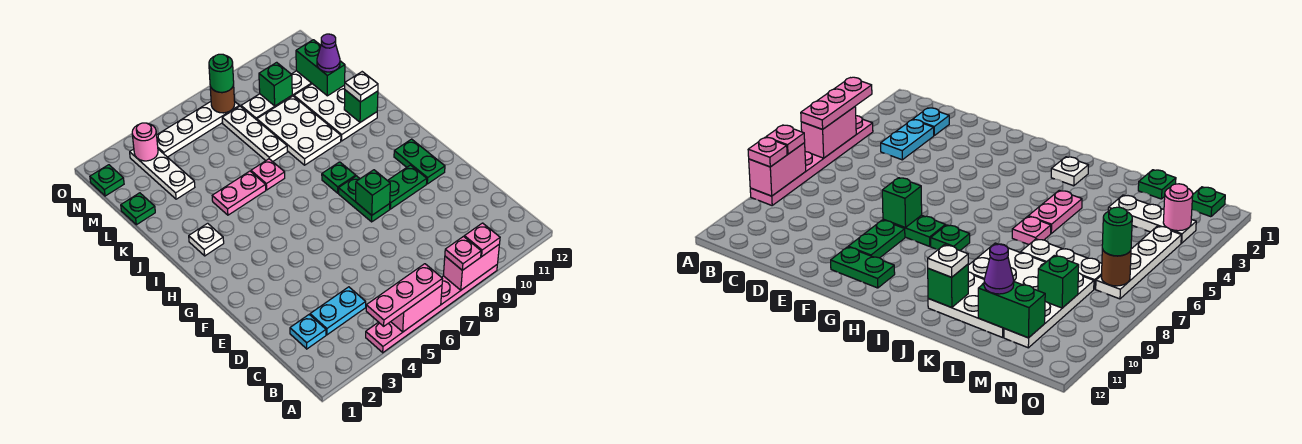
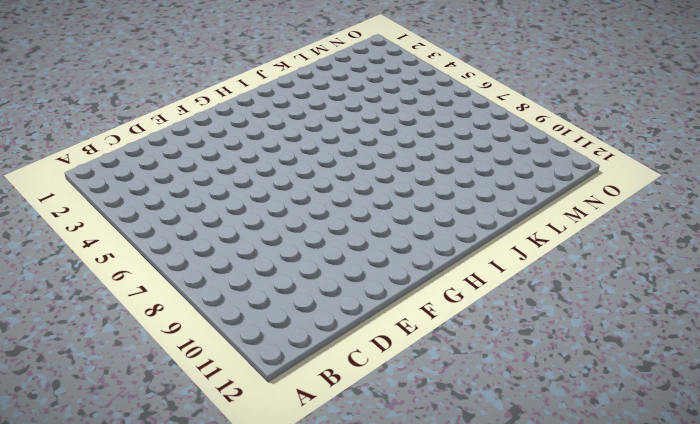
none -> pink 1x6 plate [366,265,497,353]
none -> cyan 1x1 plate [290,315,326,349]
none -> cyan 1x2 plate [310,287,366,335]
none -> green 1x2 plate [339,176,390,222]

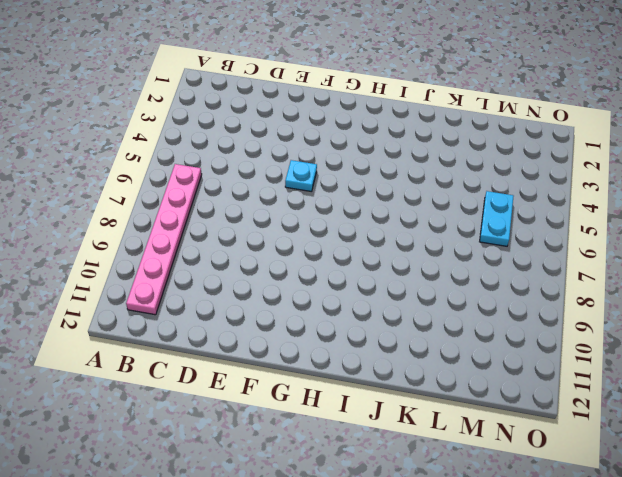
pink 1x6 plate [126,164,202,315] -> pink 1x6 plate moved to [366,265,497,353]
cyan 1x1 plate [285,160,317,192] -> cyan 1x1 plate moved to [290,315,326,349]
cyan 1x2 plate [480,191,514,246] -> cyan 1x2 plate moved to [310,287,366,335]
none -> green 1x2 plate [339,176,390,222]
none -> green 1x2 plate [387,165,427,209]
none -> green 1x2 plate [394,139,445,184]
none -> green 1x1 plate [322,162,356,193]

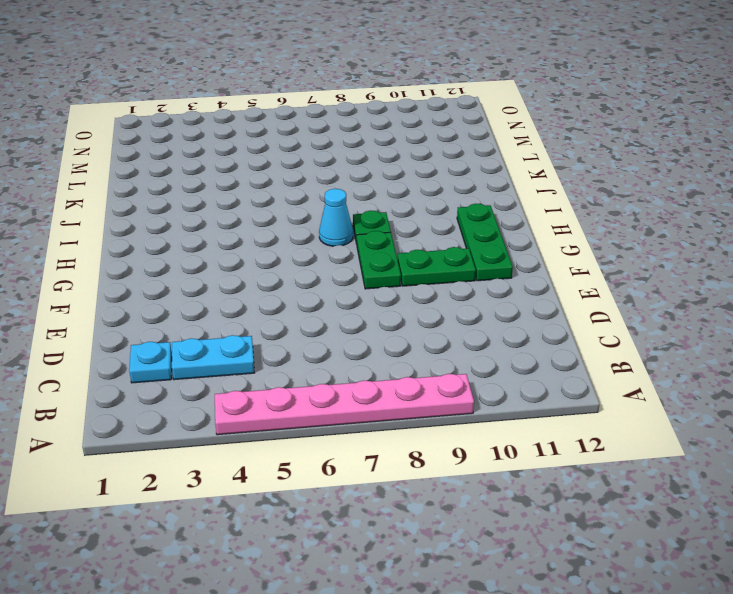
green 1x3 plate [457,204,513,281] -> green 1x2 plate [394,139,445,184]
cyan 1x1 cone [319,189,353,246] -> none
none -> white 1x1 plate [189,223,224,256]
none -> pink 1x2 plate [212,171,266,215]
none -> pink 1x1 plate [251,159,285,190]
none -> white 2x3 plate [257,96,341,165]

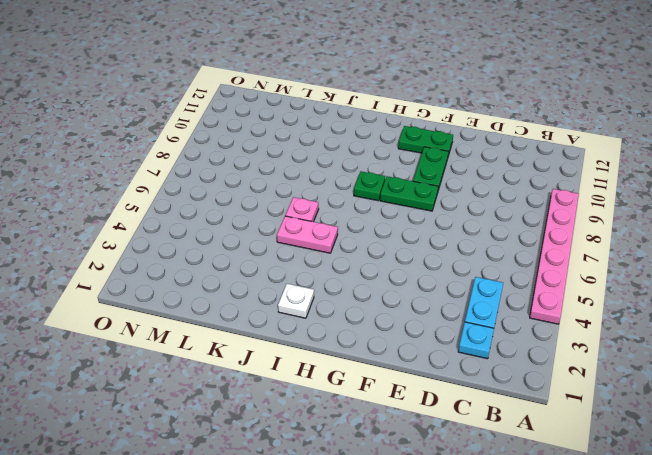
pink 1x2 plate [277,216,338,253] -> pink 1x2 plate turned to [212,171,266,215]
none -> white 2x3 plate [257,96,341,165]
none -> white 2x3 plate [294,84,377,141]
none -> white 1x3 plate [222,106,287,161]
none -> green 1x1 plate [121,193,155,225]

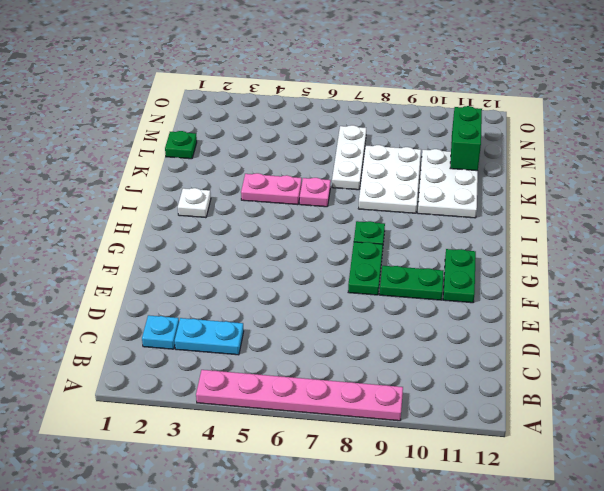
none -> white 1x3 plate [130,149,195,199]
none -> white 1x4 plate [241,71,312,120]
none -> green 1x1 plate [90,165,124,196]
none -> white 1x4 plate [157,102,239,157]

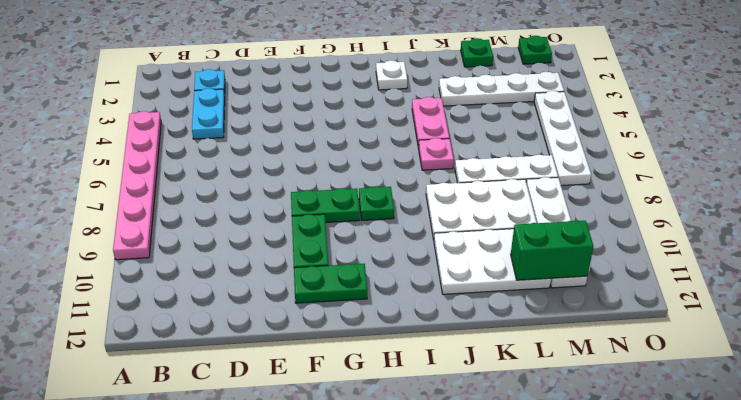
white 1x4 plate [439,72,564,106] -> white 1x3 plate [130,149,195,199]
none -> pink 1x2 brick [391,285,442,332]
none -> pink 1x2 brick [443,245,499,290]
none -> green 1x1 brick [356,170,390,215]
none -> green 1x1 brick [344,90,378,122]

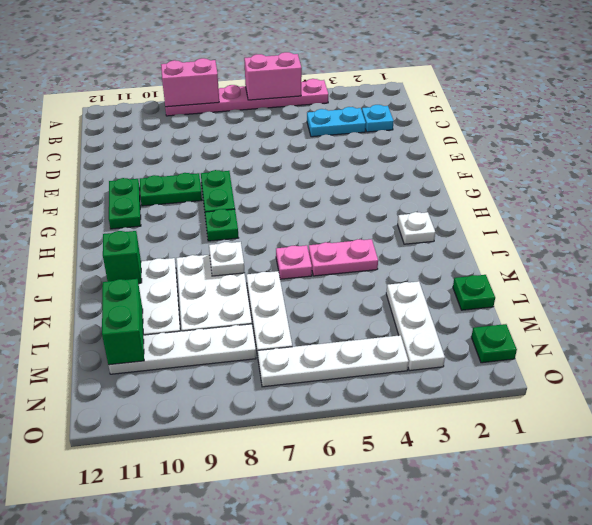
white 1x1 plate [209,242,245,276] -> white 1x1 plate moved to [345,72,378,102]
none -> green 1x1 brick [356,170,390,215]
none -> green 1x1 brick [259,62,292,106]
none -> pink 1x1 round brick [132,123,158,161]
none -> brown 1x1 round brick [210,85,235,113]

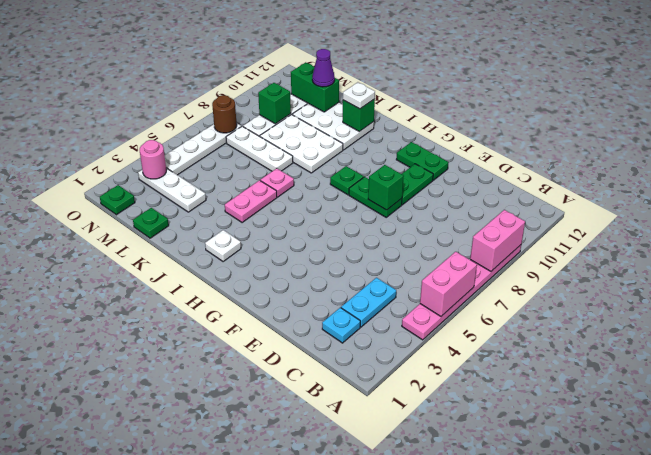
none -> pink 1x3 plate [366,264,442,326]
none -> pink 1x1 plate [445,237,481,270]
none -> pink 1x1 plate [464,223,500,257]
none -> green 1x1 round brick [209,54,234,92]

